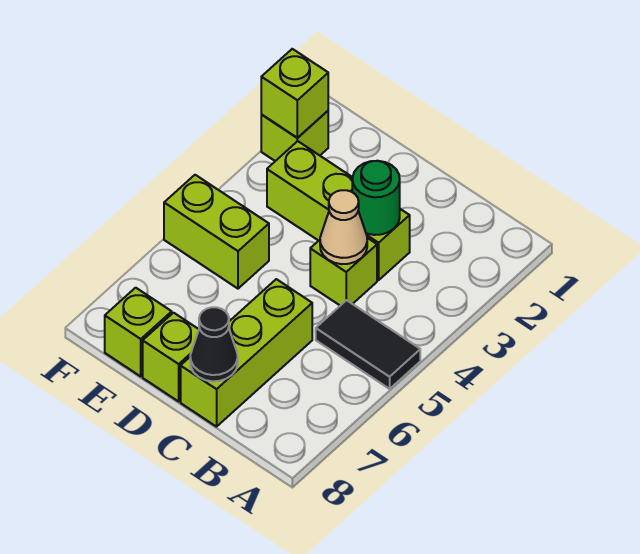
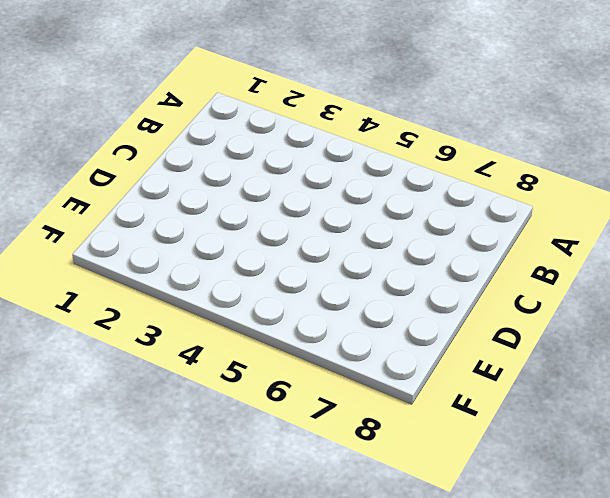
none -> black 1x2 tile [316,300,420,389]
none -> lime 1x3 brick [267,141,410,280]
none -> lime 1x1 brick [310,238,377,306]

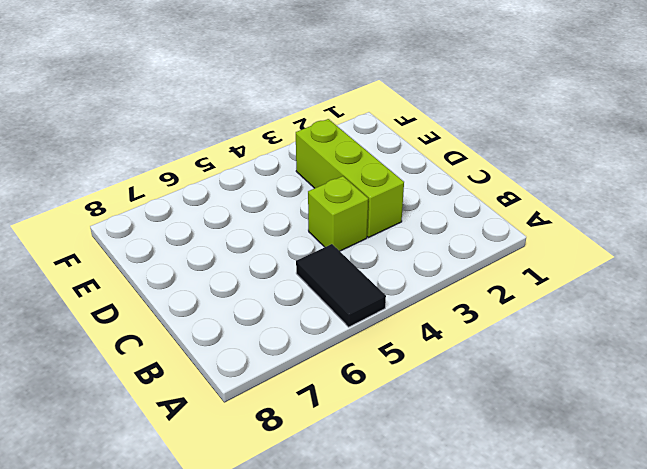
none -> lime 1x3 brick [181,279,312,427]
none -> lime 1x1 brick [143,313,199,401]
none -> lime 1x2 brick [164,175,269,289]

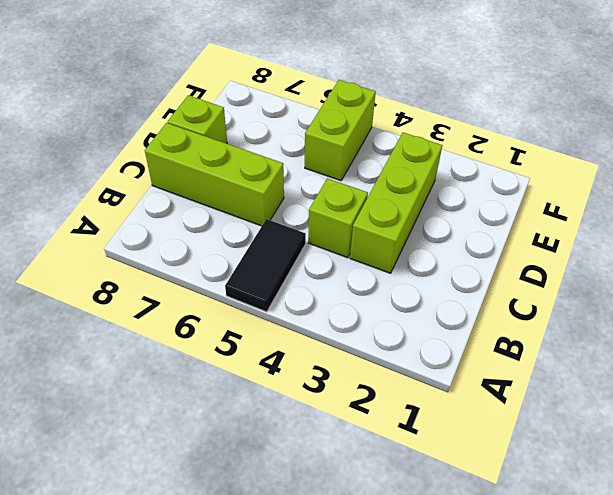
none -> lime 1x1 brick [105,288,172,376]
none -> lime 1x1 brick [261,111,328,161]
none -> green 1x1 round brick [352,161,400,235]

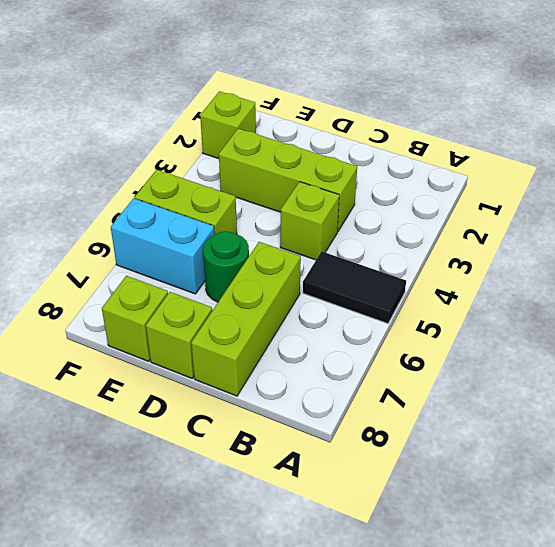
green 1x1 round brick [203,231,249,302] -> green 1x1 round brick moved to [352,161,400,235]
cyan 1x2 brick [111,198,215,294] -> none
none -> tan 1x1 cone [320,190,367,264]
none -> black 1x1 cone [190,307,238,381]
none -> lime 1x1 brick [261,49,328,138]

